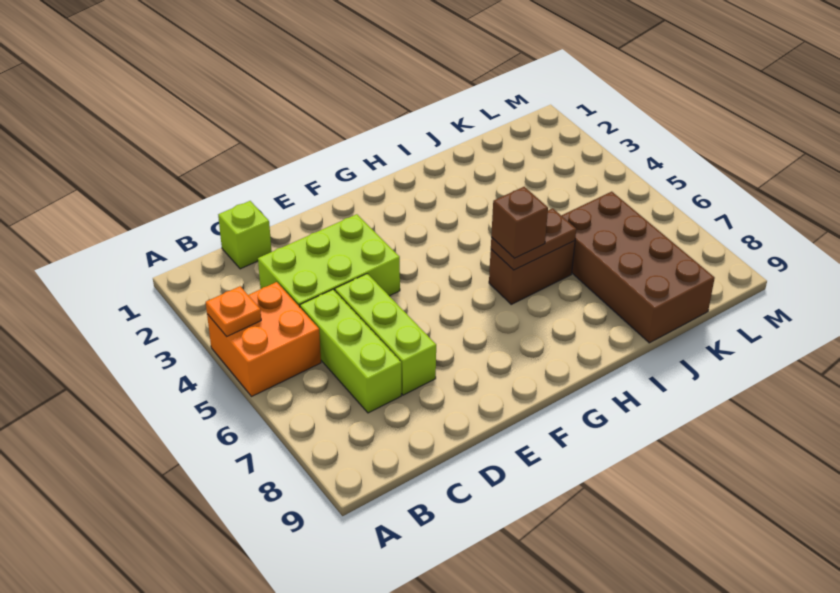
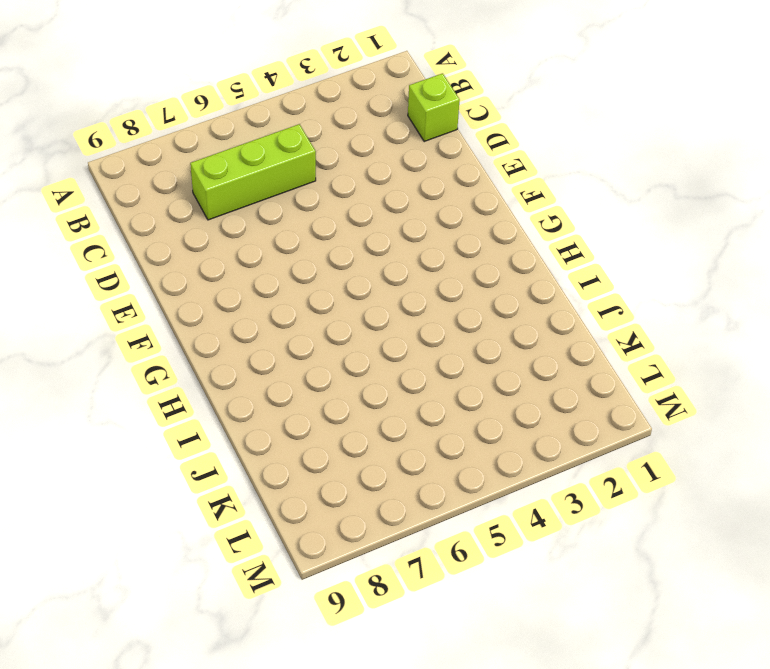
none -> orange 2x2 brick [207,282,321,396]
none -> lime 2x3 brick [258,214,400,307]

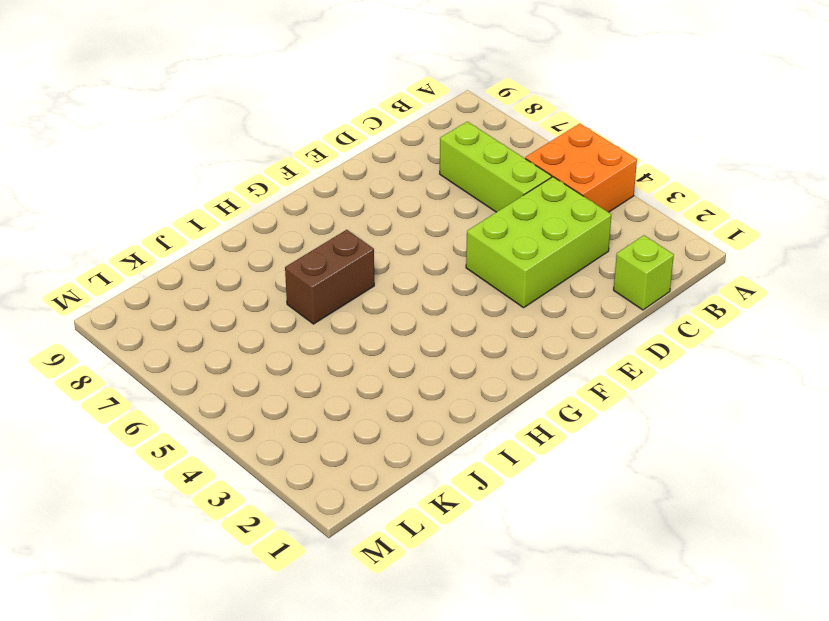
none -> lime 1x3 brick [335,274,436,395]
none -> brown 2x4 brick [561,192,715,343]

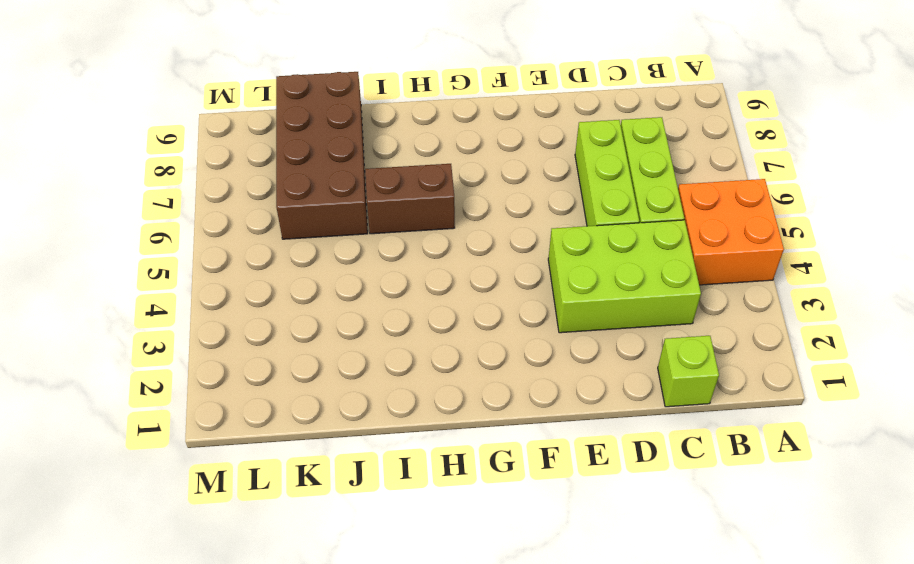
none -> orange 1x1 plate [206,286,261,336]
none -> brown 1x2 plate [491,208,576,270]

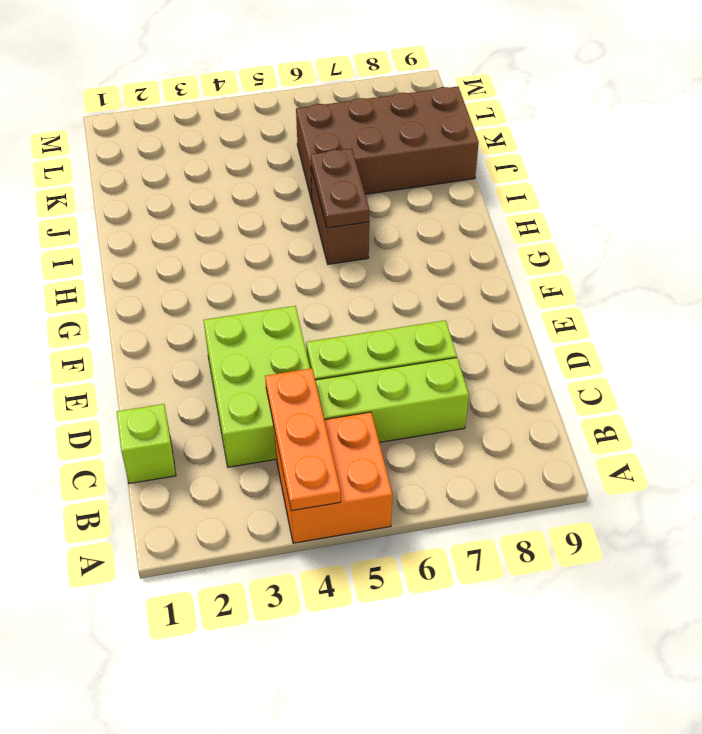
orange 1x3 plate [265,368,341,511] -> orange 1x1 plate [206,286,261,336]
none -> brown 1x1 brick [491,187,548,258]

